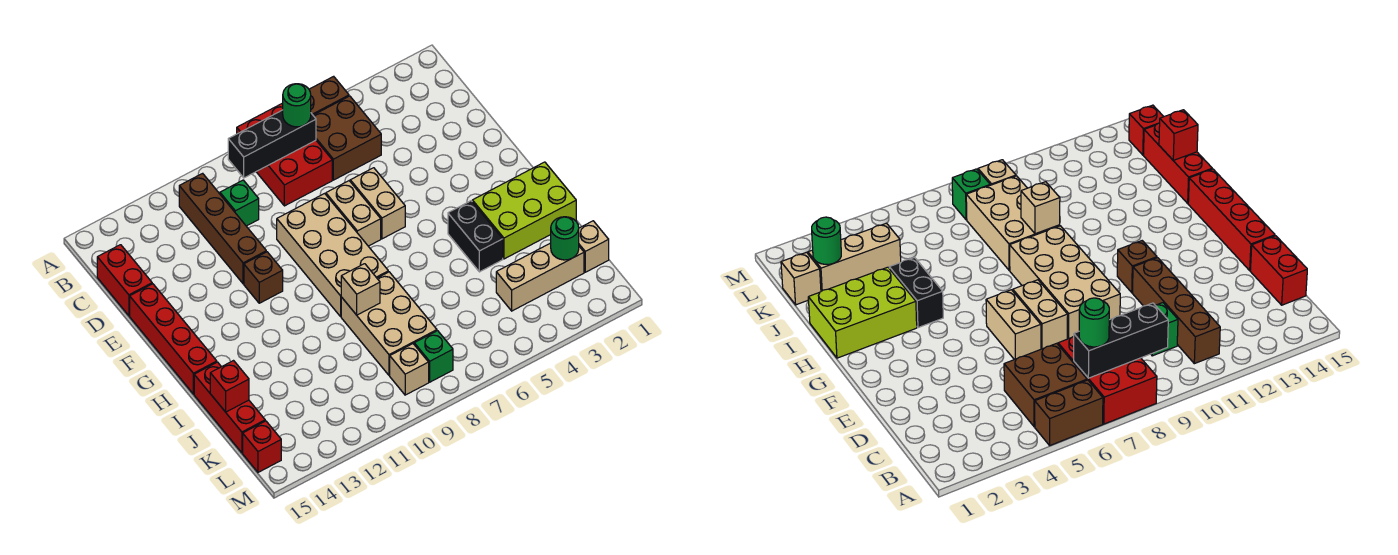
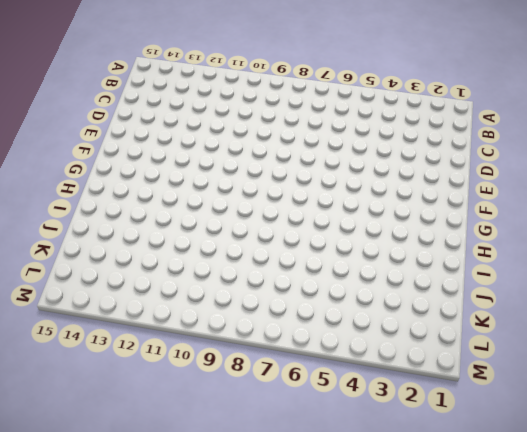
none -> brown 1x2 brick [309,76,349,115]
none -> red 2x3 brick [237,103,332,206]
none -> brown 2x2 brick [313,96,381,180]

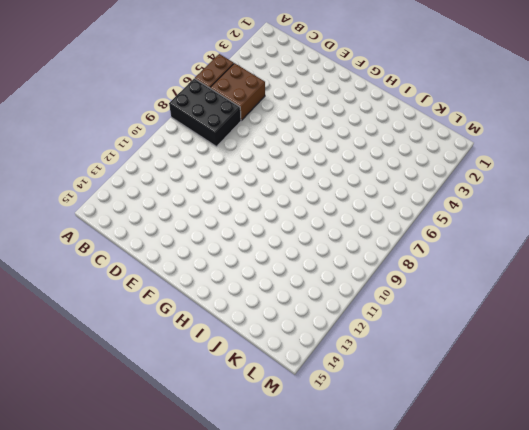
black 2x3 brick [169,79,241,147] -> red 2x3 brick [237,103,332,206]
none -> brown 1x4 brick [179,173,266,284]
none -> green 1x1 brick [220,180,259,226]
none -> red 1x2 brick [97,245,152,316]

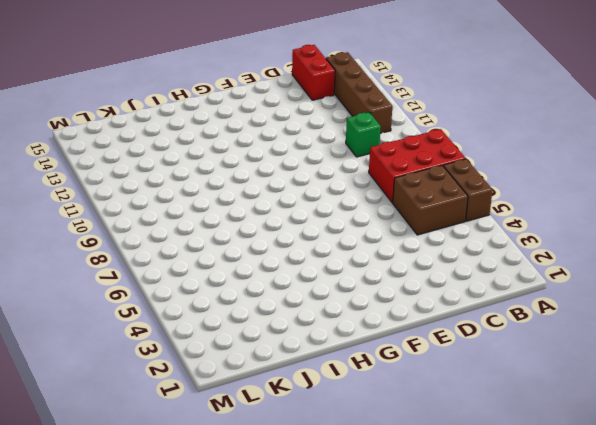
brown 1x4 brick [326,52,392,134] -> brown 1x4 brick turned to [179,173,266,284]
red 1x2 brick [292,45,335,100] -> red 1x2 brick turned to [97,245,152,316]
none -> tan 1x2 brick [350,168,405,239]
none -> tan 1x2 brick [326,181,381,246]
none -> tan 2x4 brick [277,194,388,316]

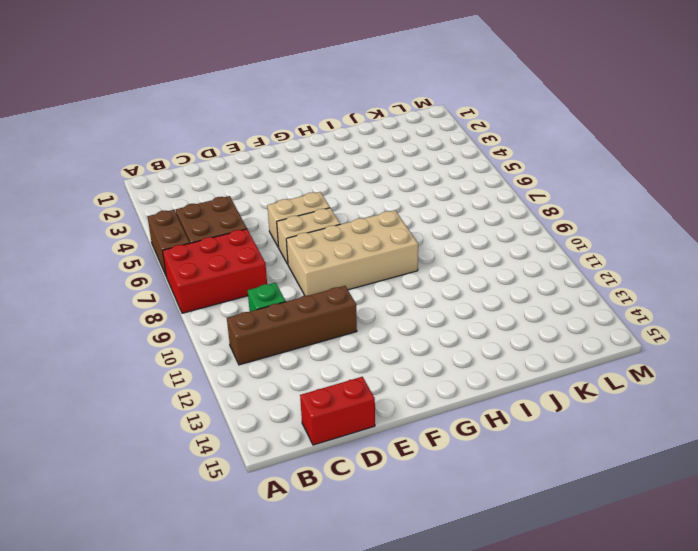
none -> red 1x4 brick [130,284,217,394]
none -> brown 1x1 brick [244,252,283,303]
none -> lime 2x3 brick [472,162,576,259]

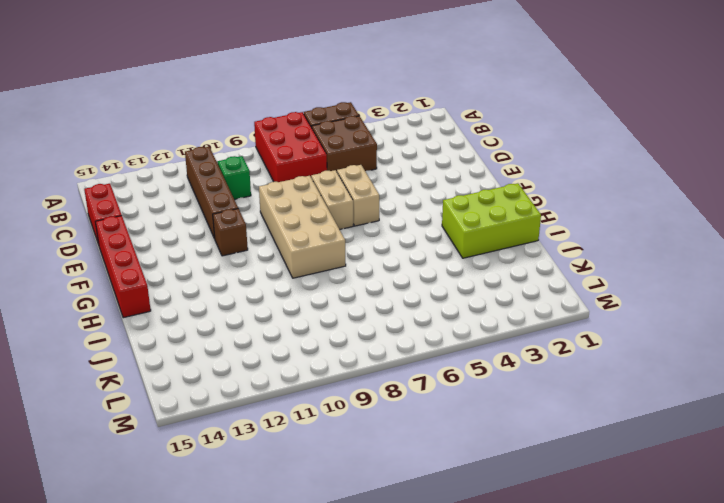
none -> black 1x2 brick [448,201,503,272]
none -> tan 2x3 brick [341,272,437,375]
none -> red 1x3 brick [194,362,265,453]

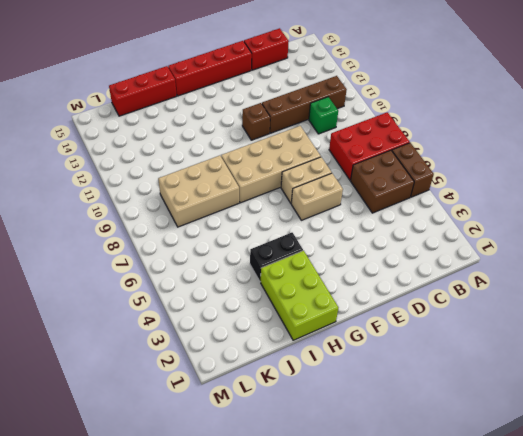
none -> tan 1x1 brick [579,221,609,272]
none -> tan 1x3 brick [496,243,584,311]
none -> green 1x1 brick [414,331,453,382]

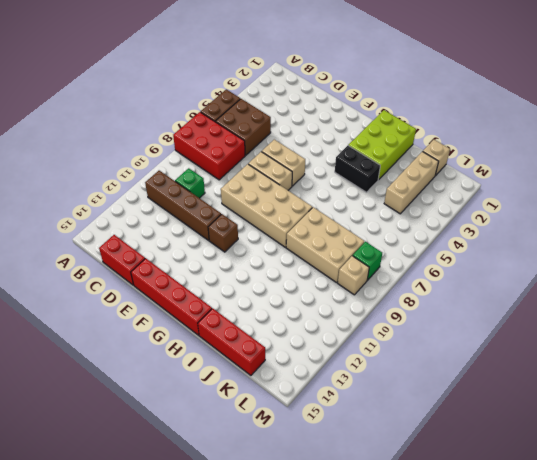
none -> red 1x1 brick [243,421,281,472]
none -> black 1x3 brick [228,110,316,178]
none -> tan 1x1 brick [341,264,380,315]

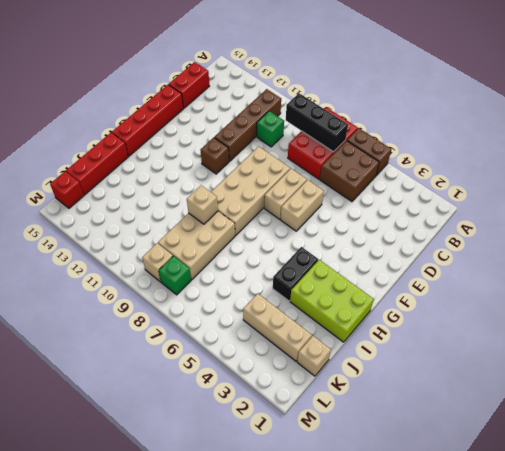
none -> red 1x1 brick [210,361,249,412]
none -> green 1x1 round brick [551,217,579,260]
none -> green 1x1 round brick [283,84,311,127]

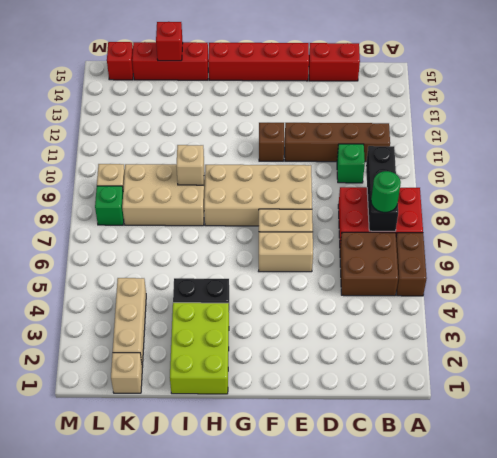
none -> green 1x1 round brick [551,217,579,260]

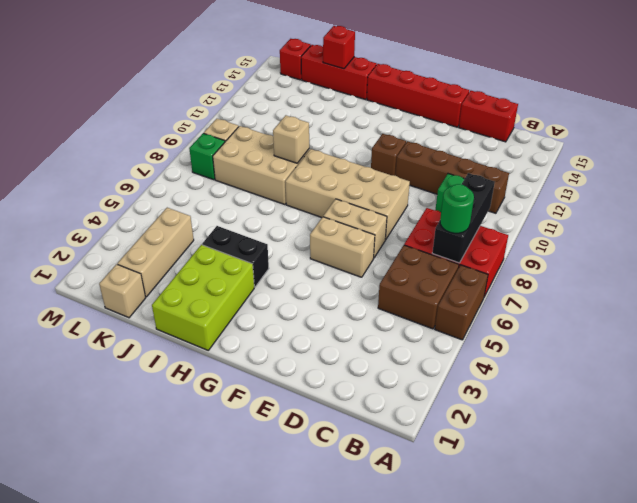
none -> green 1x1 round brick [551,217,579,260]

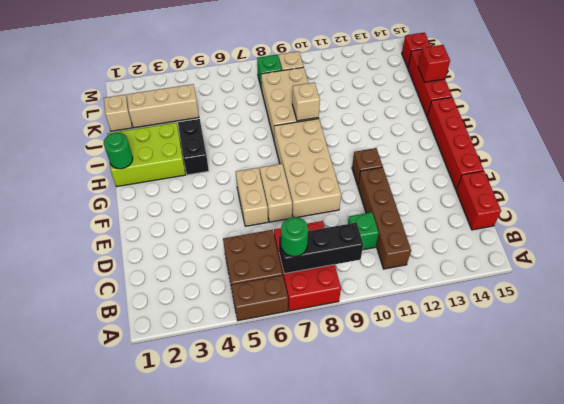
green 1x1 round brick [104,133,133,169] -> green 1x1 round brick moved to [551,217,579,260]

